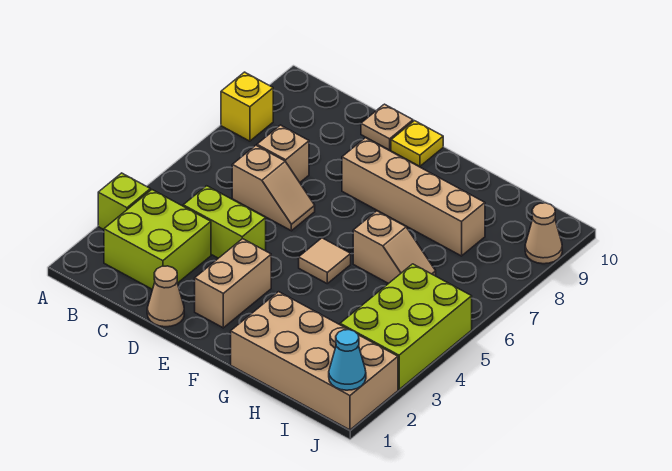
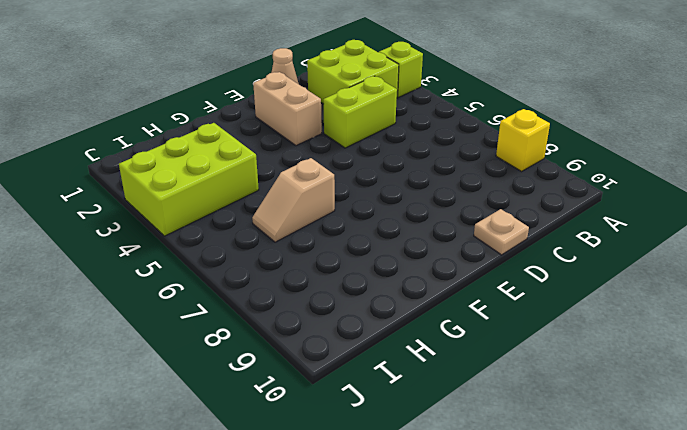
lime 2x3 brick [119,123,259,236] -> lime 2x3 brick turned to [340,264,472,389]
none -> tan 1x2 slope [232,145,315,231]
none -> tan 1x1 brick [257,125,309,182]
none -> tan 1x4 brick [342,138,485,256]

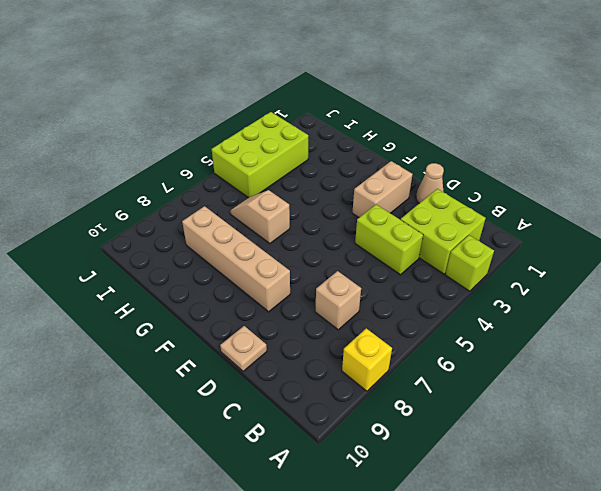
none -> tan 1x2 slope [232,145,315,231]
none -> yellow 1x1 plate [391,121,443,166]
none -> tan 1x1 tile [299,238,351,283]

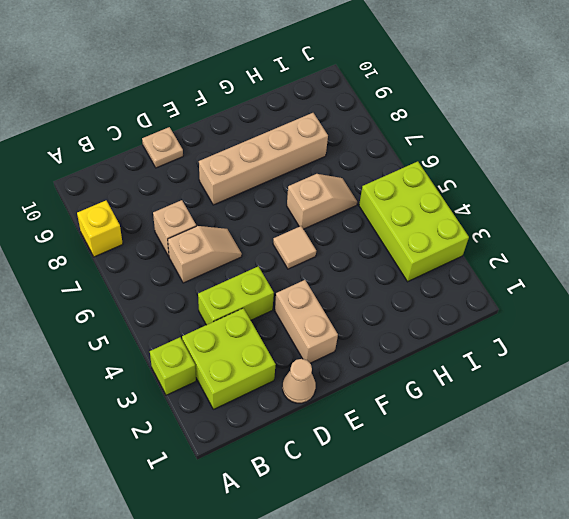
none -> yellow 1x1 plate [391,121,443,166]
none -> tan 2x4 brick [231,292,398,430]
none -> tan 1x1 cone [525,203,562,264]

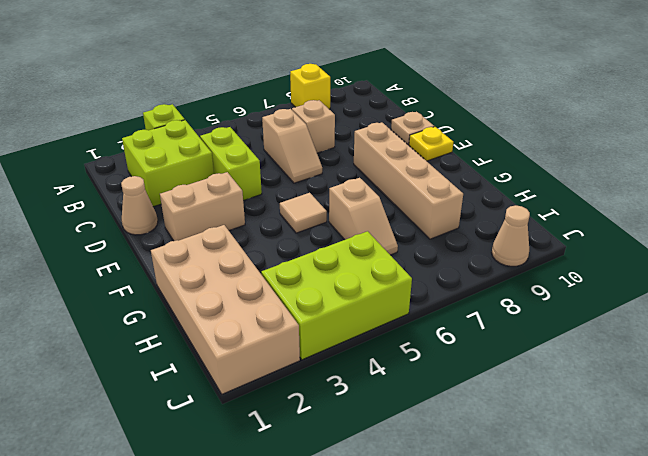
none -> cyan 1x1 cone [329,330,366,390]

